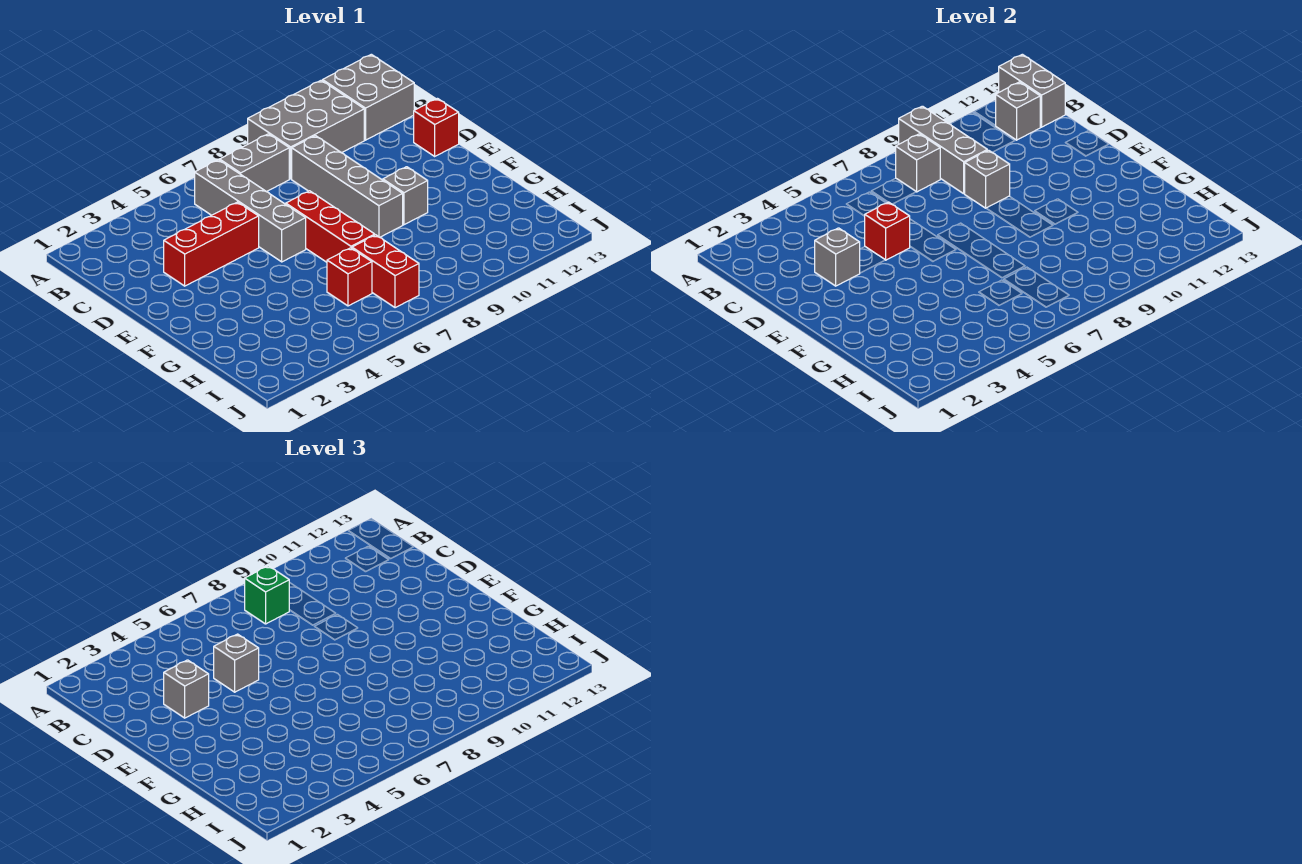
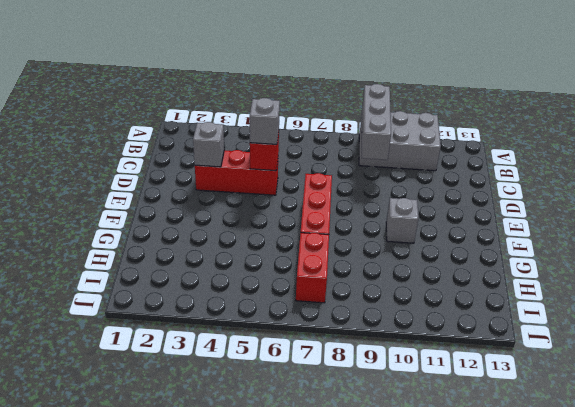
none -> grey 2x2 brick [323,54,414,140]
none -> grey 1x4 brick [195,160,306,262]
none -> grey 1x2 brick [220,134,289,192]

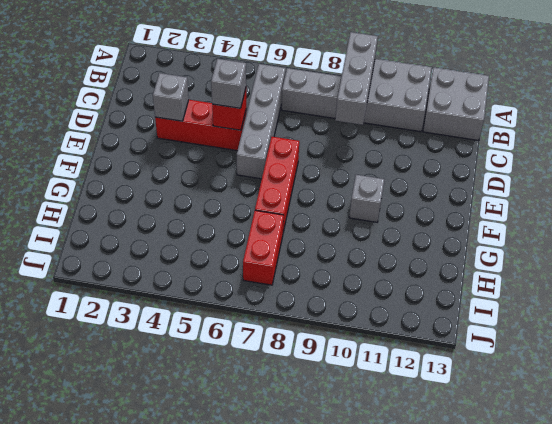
none -> grey 1x4 brick [292,136,403,237]
none -> red 1x1 brick [414,98,459,156]
none -> red 1x1 brick [327,248,372,306]

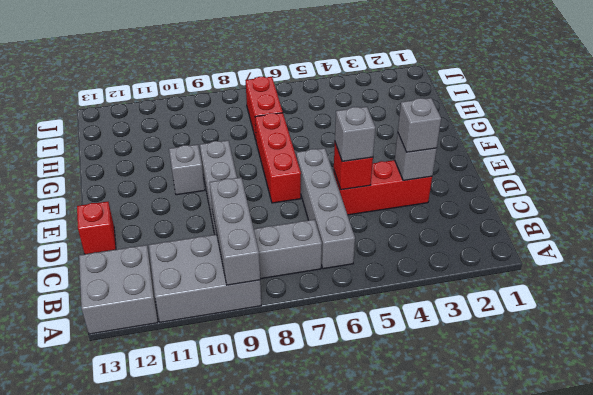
none -> red 1x1 brick [327,248,372,306]
none -> grey 1x2 brick [999,54,1065,127]
none -> grey 1x1 brick [896,134,940,192]

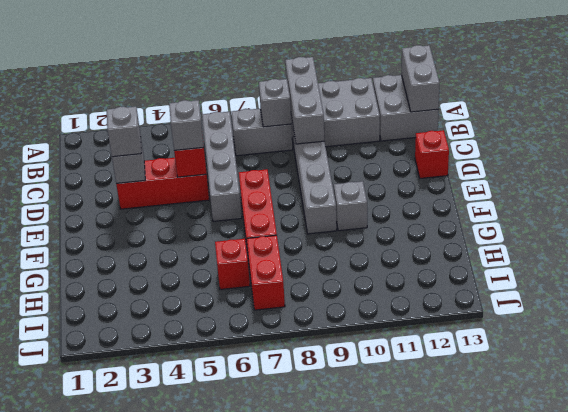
none -> grey 1x1 brick [996,82,1040,140]
none -> grey 1x1 brick [964,150,1010,208]
none -> green 1x1 brick [245,566,289,624]

